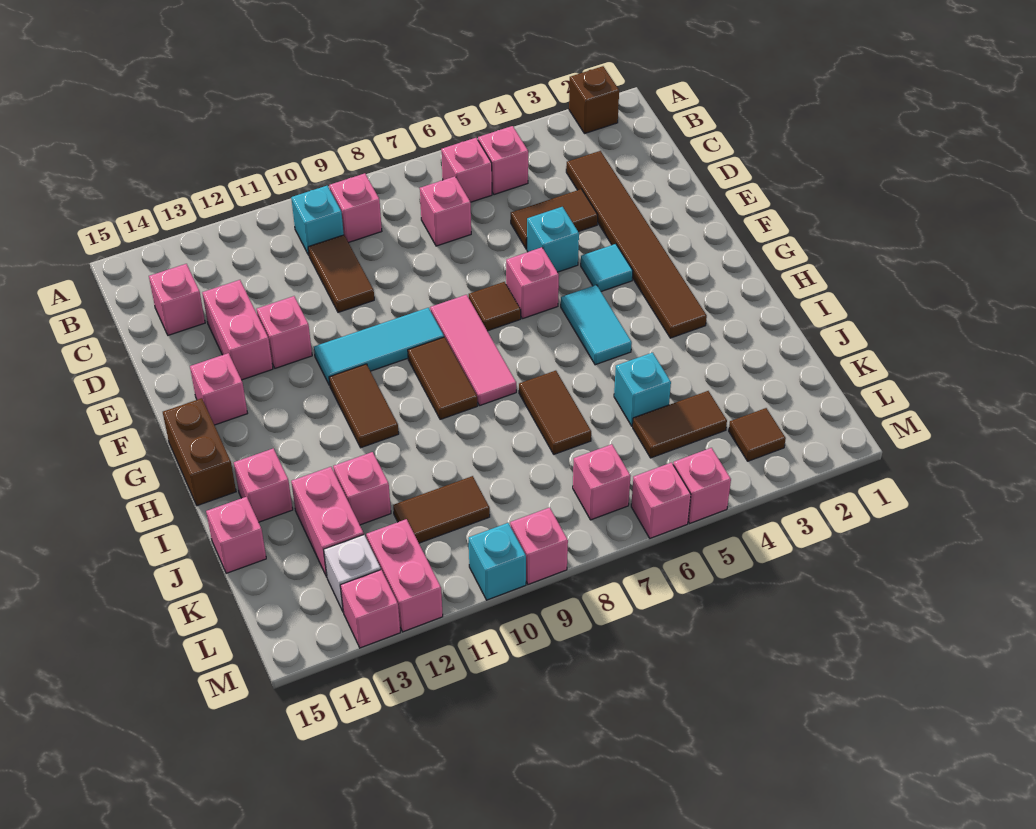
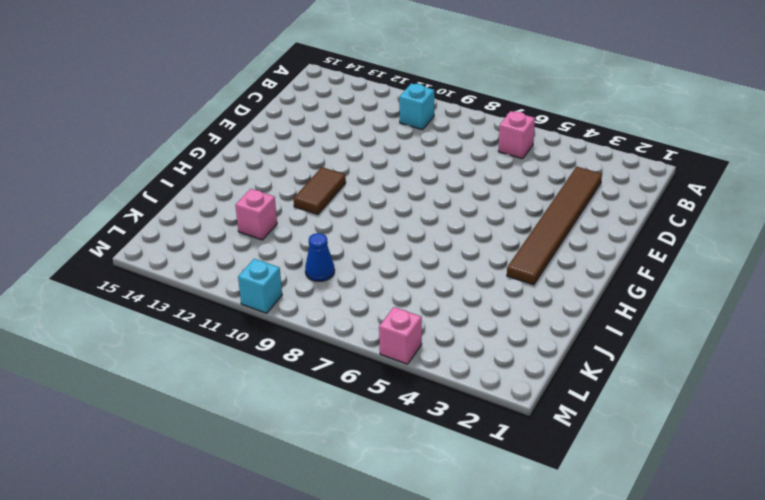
blue 1x1 cone [305,233,335,281] -> none
none -> brown 1x1 brick [569,66,619,134]
none -> pink 1x1 brick [478,126,528,195]
none -> pink 1x1 brick [329,173,382,243]
none -> pink 1x1 brick [420,176,471,246]

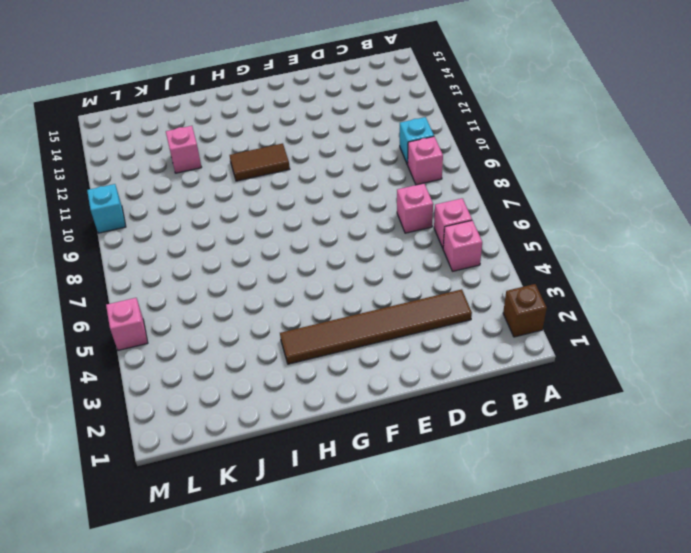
none -> brown 1x2 tile [308,235,374,312]
none -> pink 1x1 brick [149,264,205,335]
none -> brown 1x2 tile [511,189,598,249]
none -> pink 1x2 brick [202,280,273,380]

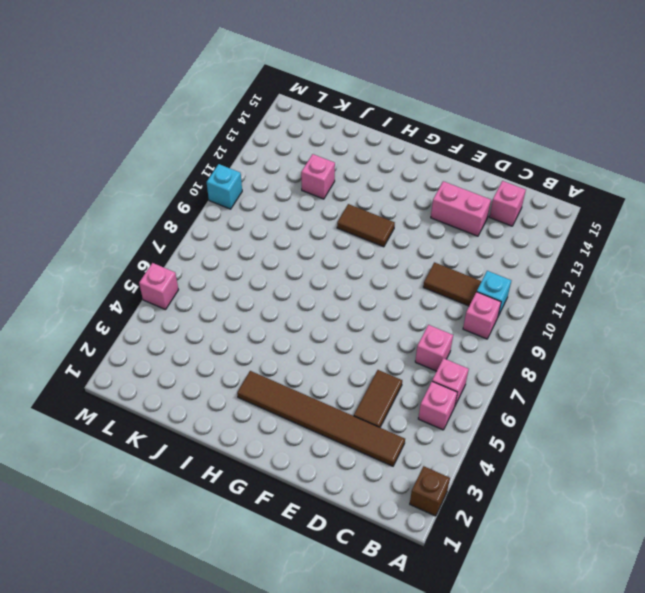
none -> cyan 1x1 brick [527,207,579,272]
none -> pink 1x1 brick [257,296,312,368]
none -> cyan 1x1 tile [581,244,633,292]
none -> pink 1x1 brick [506,247,559,319]

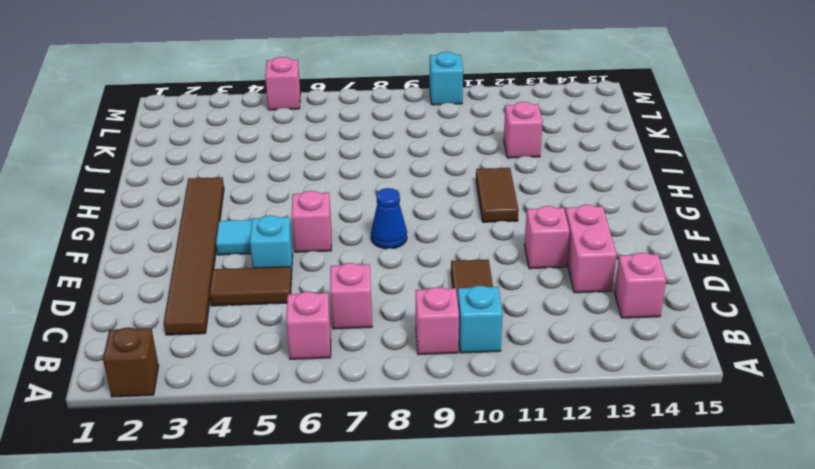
blue 1x1 cone [371,188,407,249] -> pink 1x3 tile [430,295,516,406]
none -> pink 1x1 brick [478,126,528,195]
none -> brown 1x1 tile [469,282,521,331]
none -> cyan 1x3 tile [314,308,444,385]
none -> pink 1x1 brick [190,353,248,425]

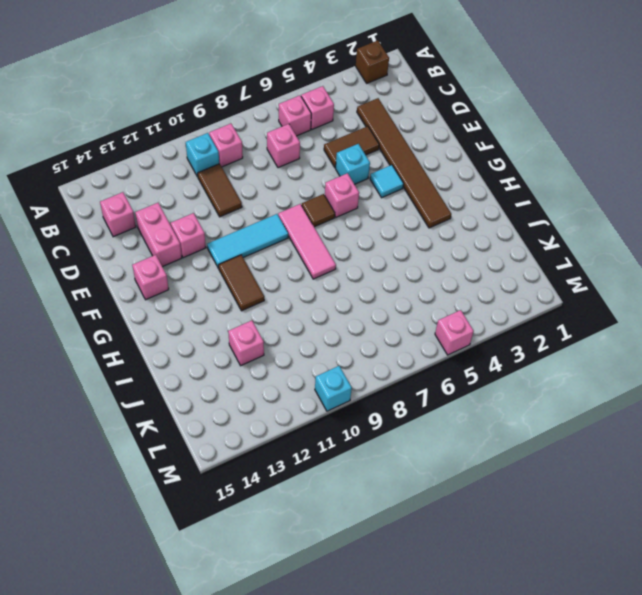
none -> cyan 1x2 tile [561,285,632,365]
none -> brown 1x2 tile [408,337,478,420]
none -> brown 1x2 brick [163,398,236,506]
none -> brown 1x2 tile [519,371,591,454]

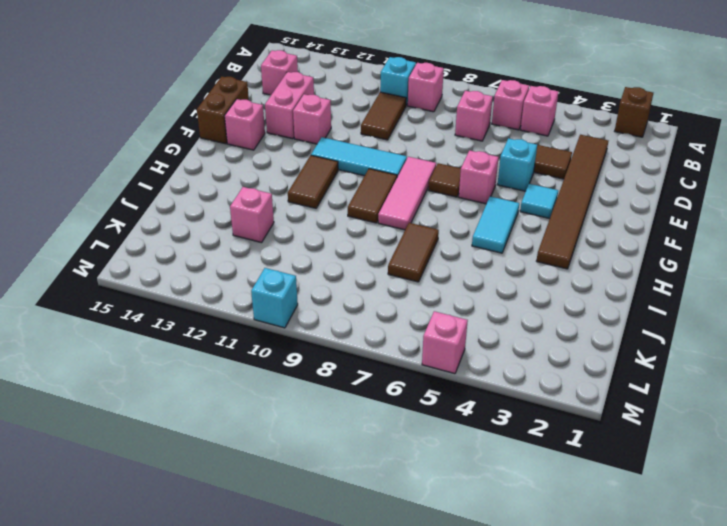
brown 1x2 brick [197,77,249,144] -> brown 1x2 brick moved to [163,398,236,506]
none -> pink 1x1 brick [234,448,293,522]
none -> cyan 1x1 brick [614,353,671,426]
none -> pink 1x2 brick [291,467,364,577]
none -> pink 1x1 brick [206,497,266,573]

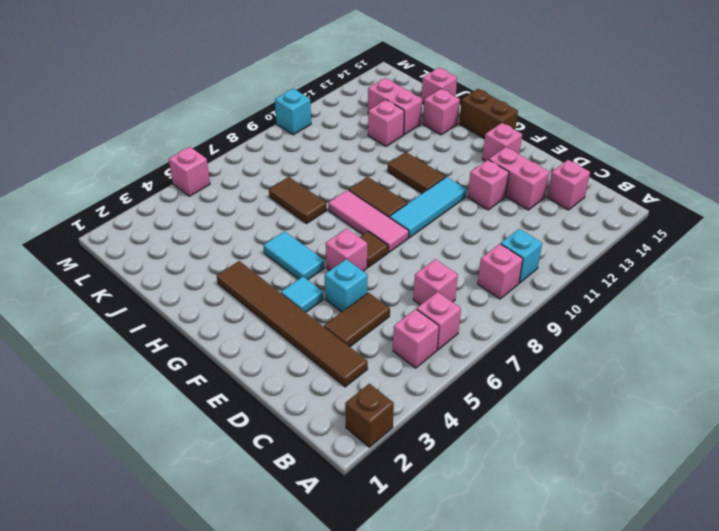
none -> brown 1x2 tile [308,235,374,312]
none -> cyan 1x1 brick [614,353,671,426]
none -> brown 1x2 tile [633,391,727,458]
none -> brown 1x2 tile [393,476,490,543]

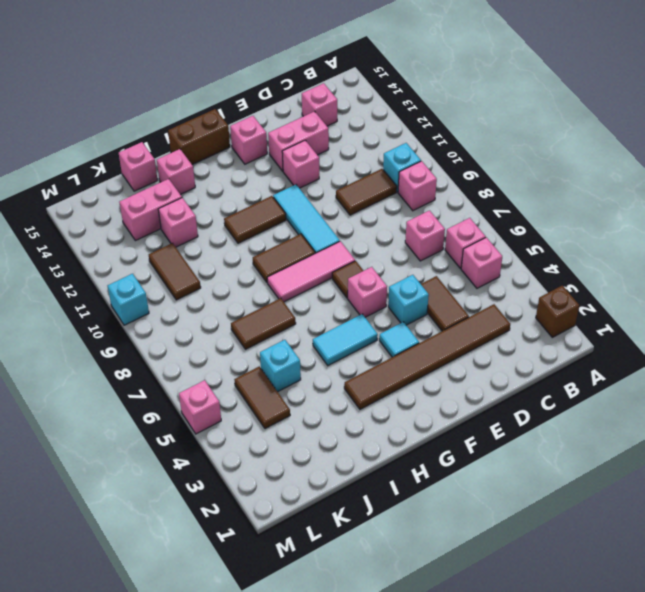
none -> brown 1x1 tile [729,408,786,461]
none -> pink 1x1 brick [573,444,630,520]
none -> pink 1x2 brick [366,519,443,632]
none -> white 1x1 brick [324,535,381,611]

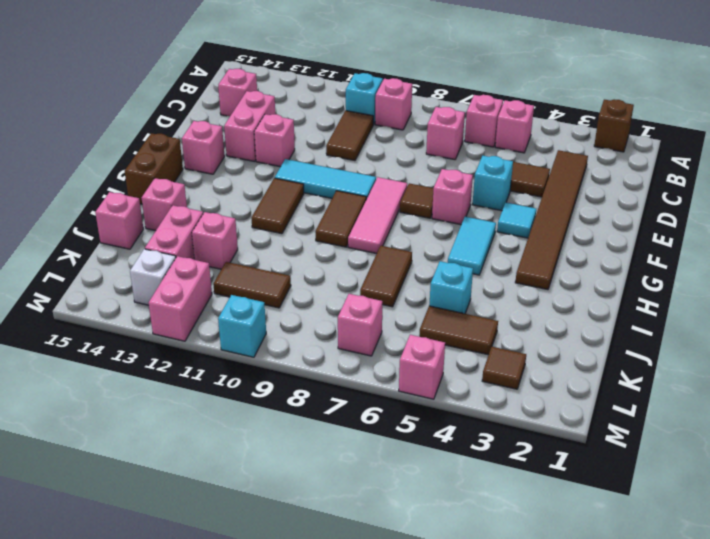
none -> pink 1x1 brick [631,463,691,538]
none -> pink 1x1 brick [510,507,568,584]
none -> pink 1x1 brick [340,570,400,648]

